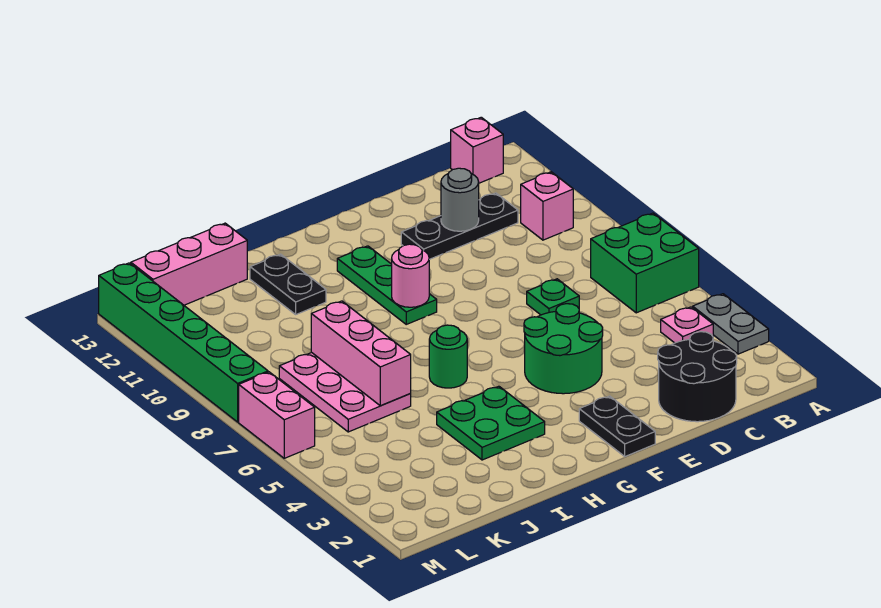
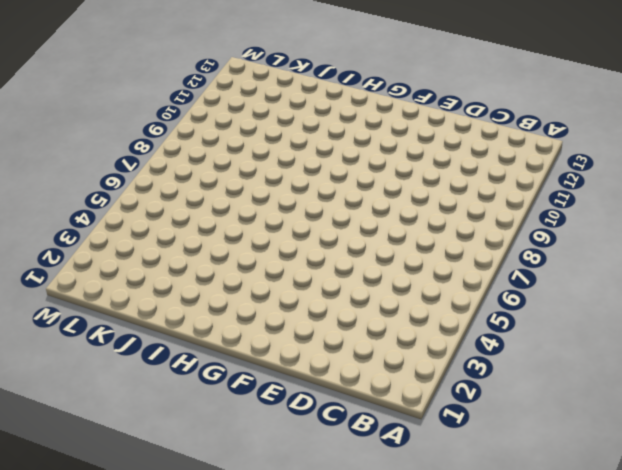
none -> grey 1x2 plate [693,294,769,354]
none -> green 2x2 brick [591,213,699,313]
none -> pink 1x1 plate [661,307,713,343]

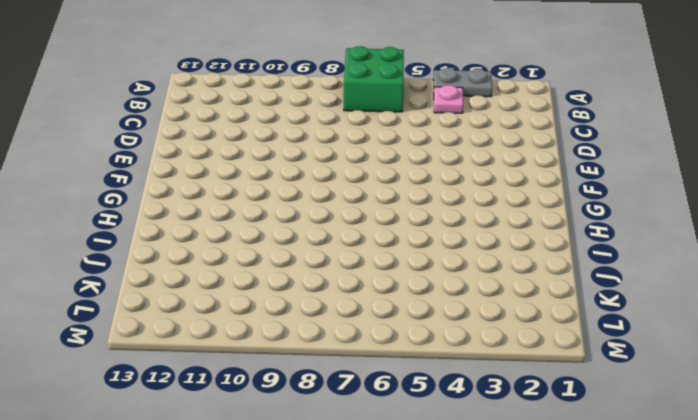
none -> pink 1x1 brick [521,172,573,240]
none -> pink 1x1 brick [451,117,503,183]
none -> black 2x2 round brick [658,332,737,422]

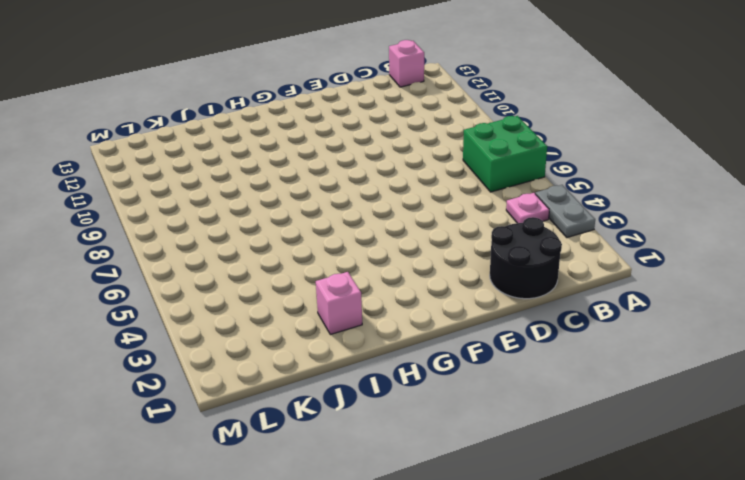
pink 1x1 brick [316,272,362,335] -> pink 1x1 brick moved to [521,172,573,240]
none -> black 1x3 plate [401,193,518,259]
none -> green 1x1 plate [527,279,579,315]
none -> green 2x2 round brick [524,304,603,394]

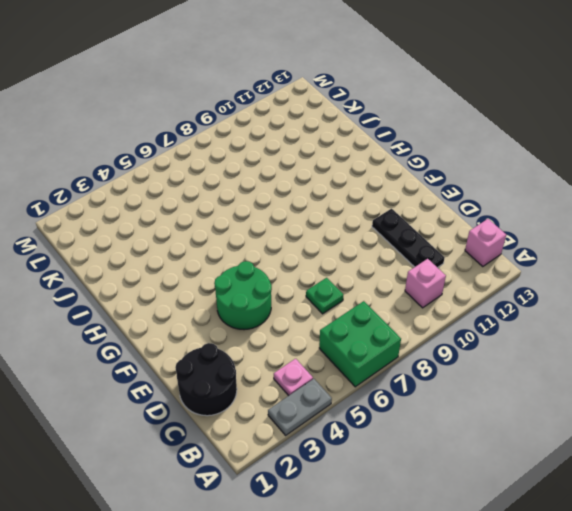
none -> black 1x2 plate [579,396,655,456]
none -> green 1x3 plate [337,246,437,324]
none -> green 2x2 plate [437,386,545,460]

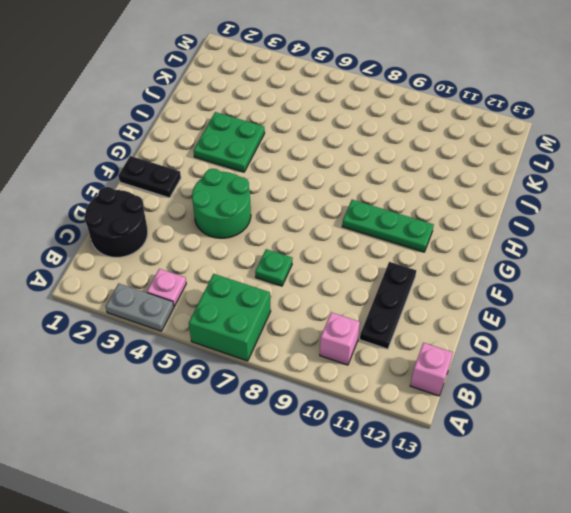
none -> green 1x1 round brick [429,325,467,388]
none -> black 1x2 plate [250,254,326,314]
none -> pink 2x3 plate [279,353,411,432]

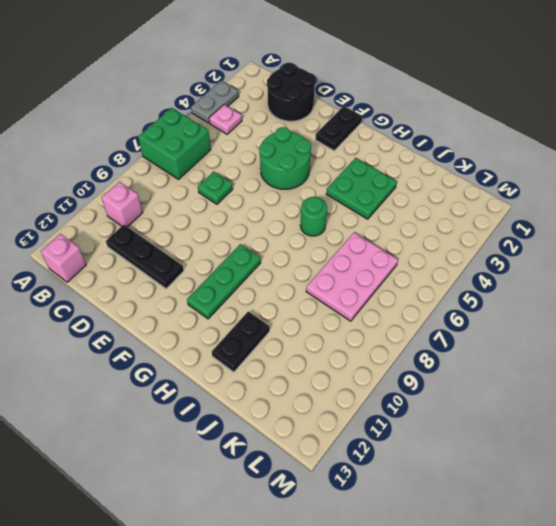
none -> pink 1x3 brick [131,223,247,305]
none -> pink 1x2 brick [239,372,315,458]
none -> green 1x6 brick [99,263,268,422]

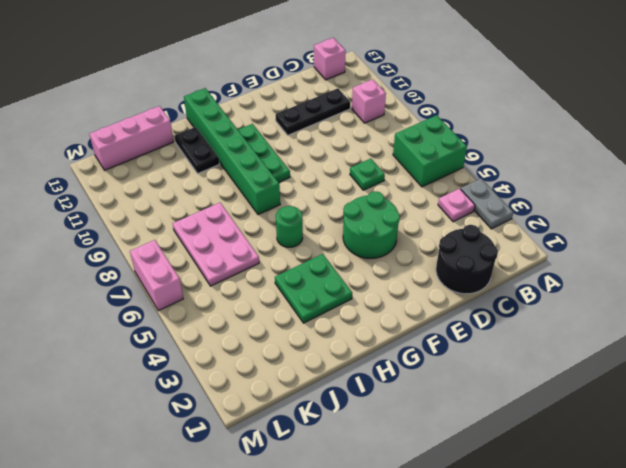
green 1x6 brick [184,88,280,215] -> green 1x6 brick moved to [99,263,268,422]
none -> black 1x2 plate [579,396,655,456]
none -> grey 1x1 round brick [441,168,479,231]
none -> pink 1x1 round brick [392,244,429,307]

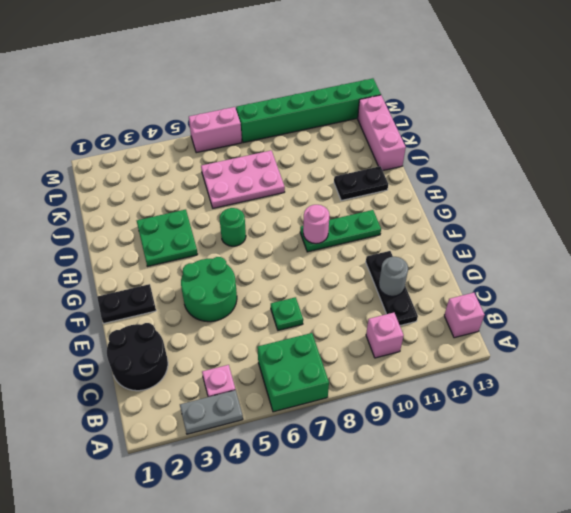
none -> pink 1x3 brick [311,301,411,406]

